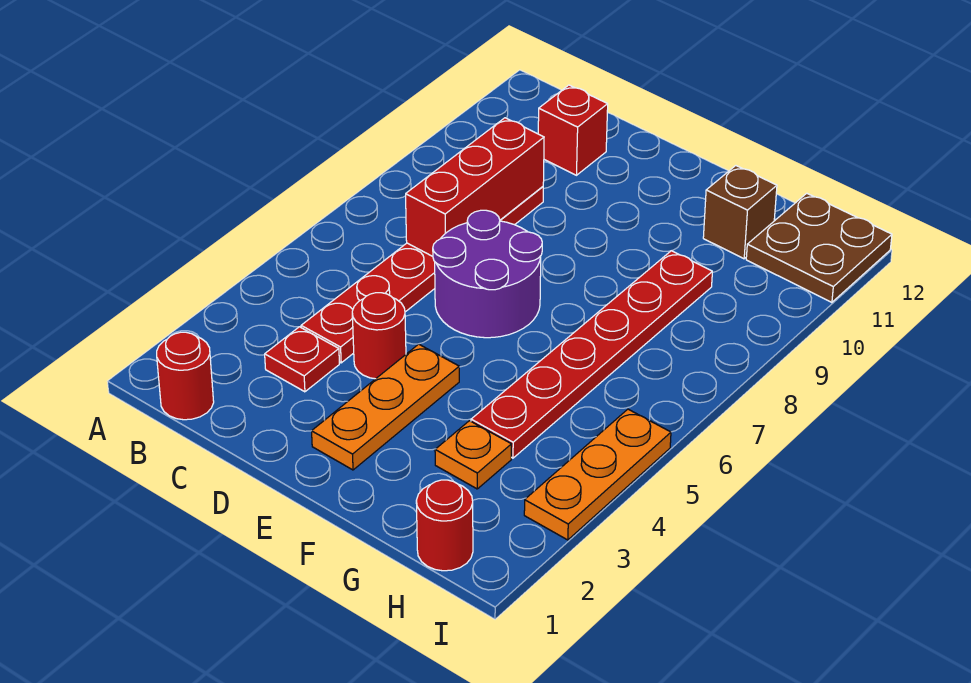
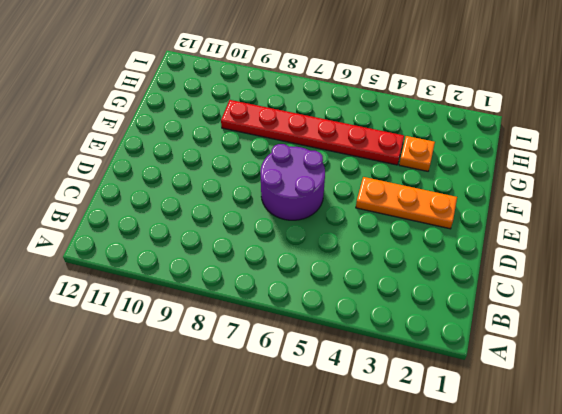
none -> red 1x1 round brick [157,332,214,420]
none -> red 1x1 plate [265,327,339,392]
none -> red 1x6 plate [301,187,543,363]

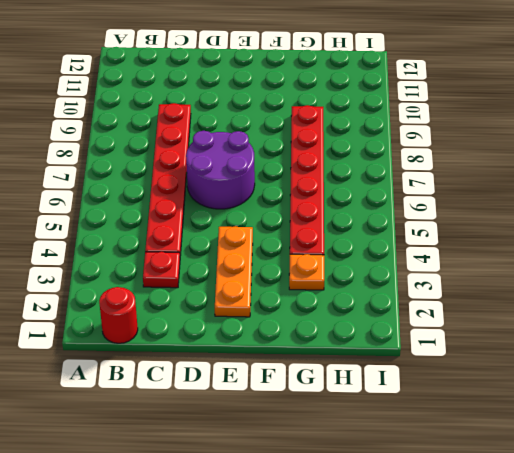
none -> red 1x1 brick [538,85,608,175]
none -> red 1x1 round brick [352,293,406,379]
none -> brown 1x1 brick [703,166,777,259]

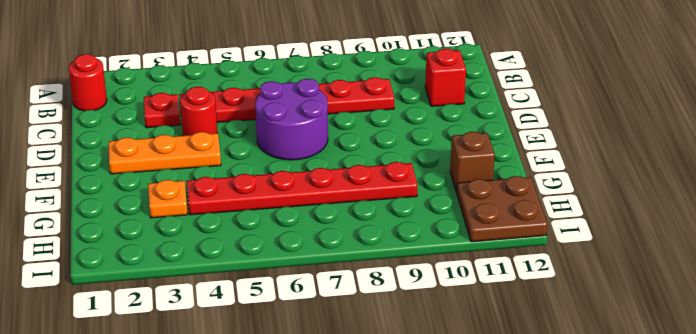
none -> red 1x1 round brick [416,480,473,571]
none -> orange 1x3 plate [524,409,671,540]
none -> red 1x3 brick [406,118,544,256]

